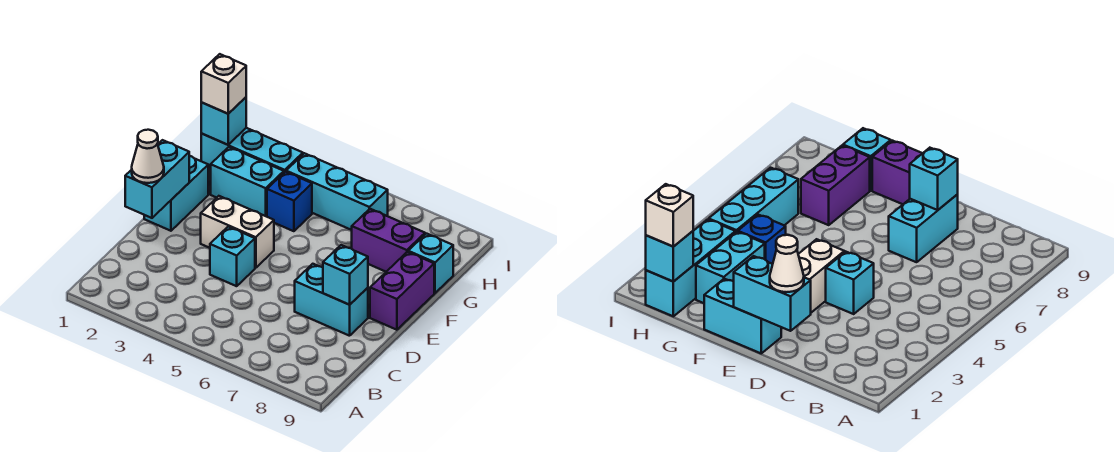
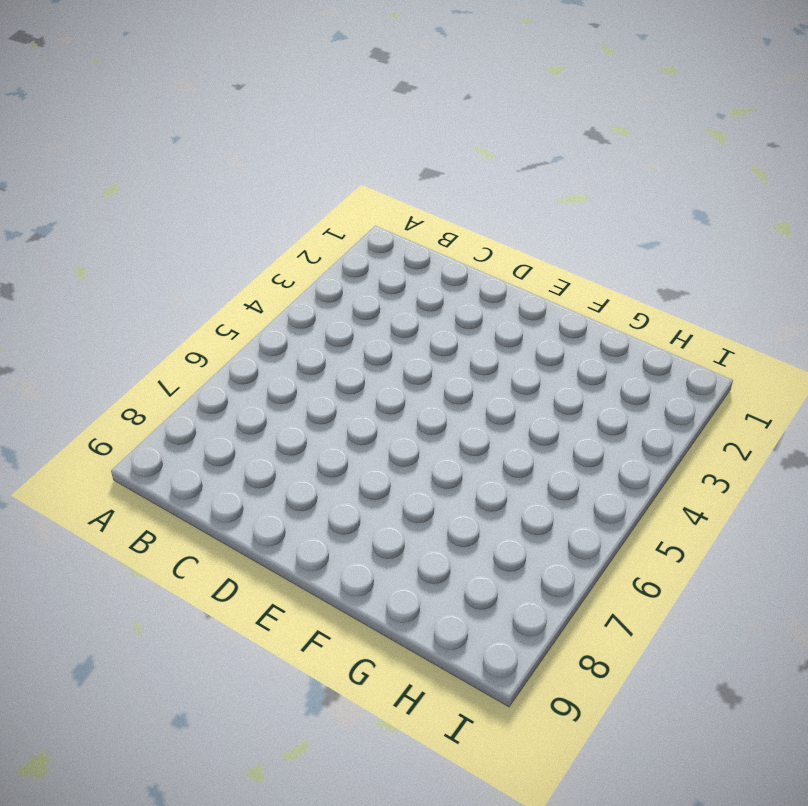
none -> cyan 1x1 brick [210,227,255,286]
none -> cyan 1x2 brick [295,264,368,336]
none -> cyan 1x2 brick [144,156,208,231]

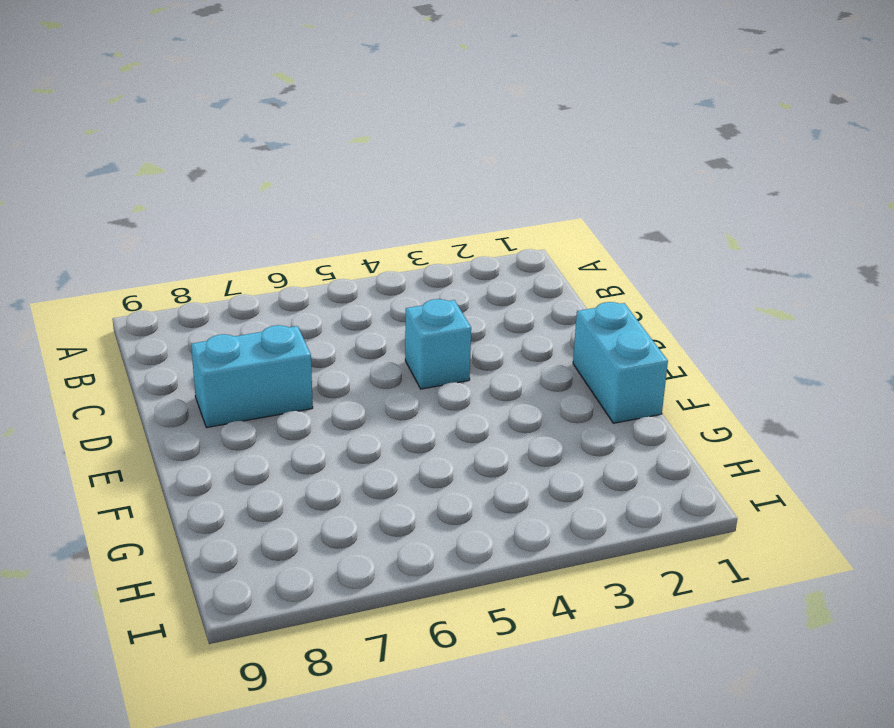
none -> white 1x2 brick [201,196,274,268]
none -> purple 1x2 brick [370,252,434,330]
none -> cyan 1x2 brick [211,147,284,217]

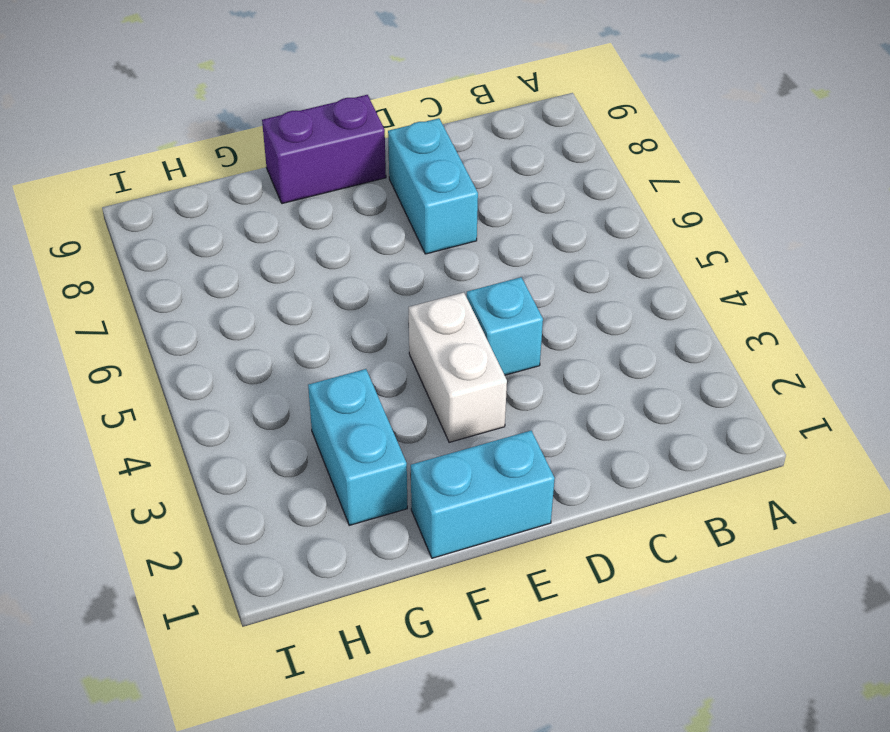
none -> blue 1x1 brick [267,172,312,231]
none -> purple 1x2 brick [352,209,425,272]
none -> cyan 1x1 brick [408,234,453,293]

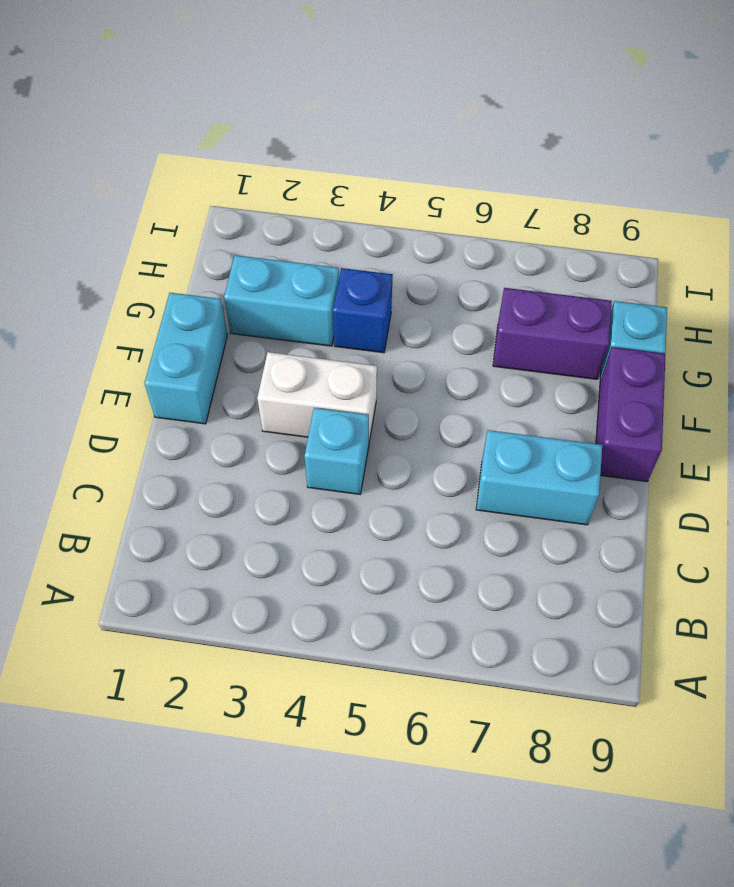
none -> cyan 1x3 brick [201,128,303,172]
none -> cyan 1x3 brick [286,153,388,230]
none -> cyan 1x2 brick [125,140,189,218]

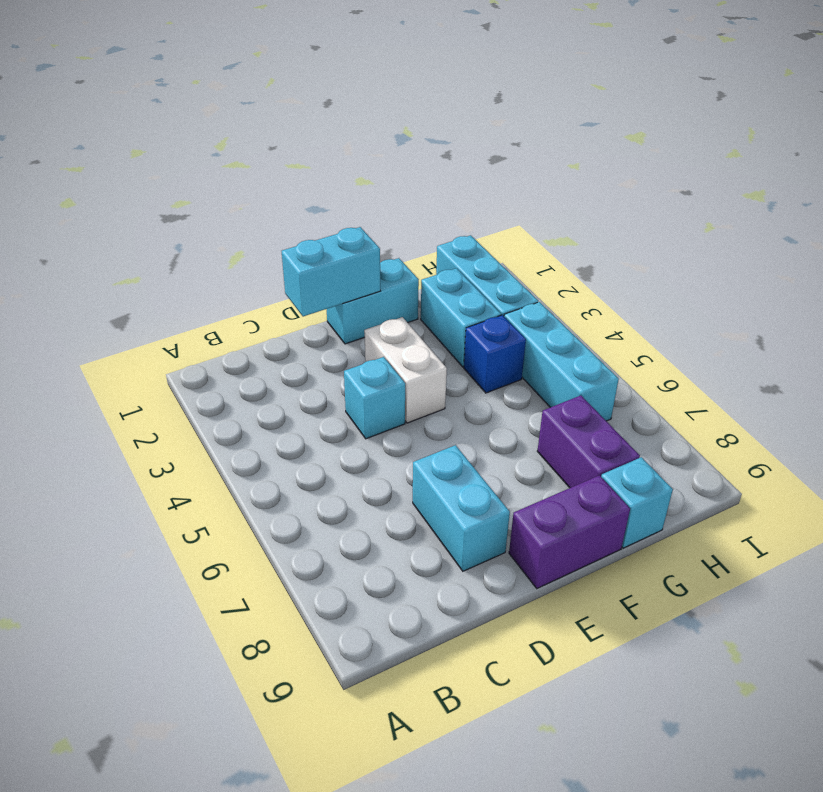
none -> cyan 1x1 brick [323,245,368,305]
none -> cyan 1x1 brick [201,97,246,145]
none -> white 1x1 cone [132,130,164,183]

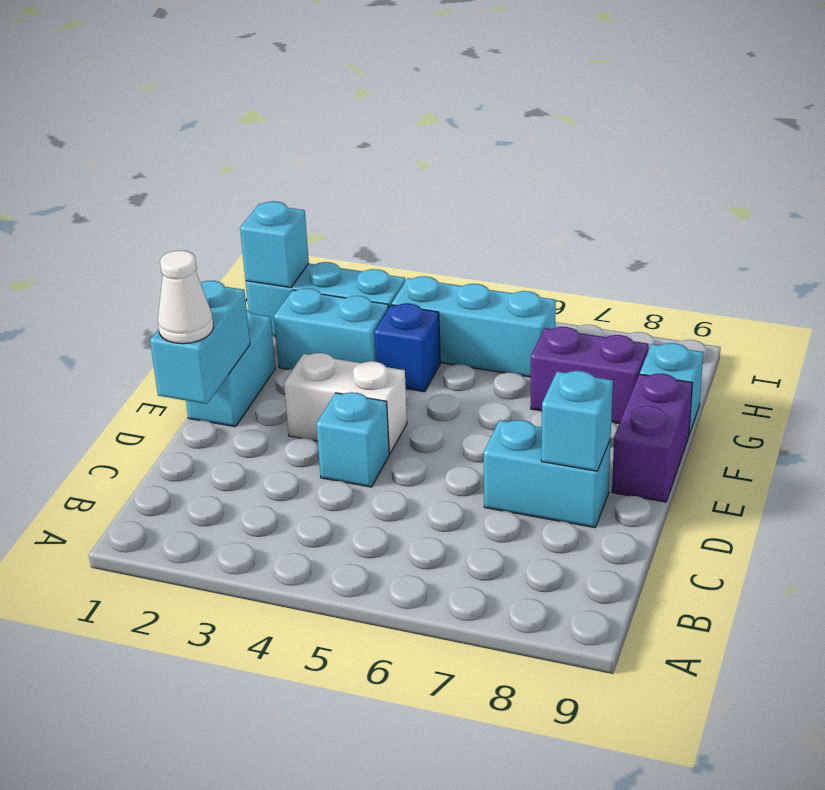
none -> white 1x1 brick [201,54,246,114]

